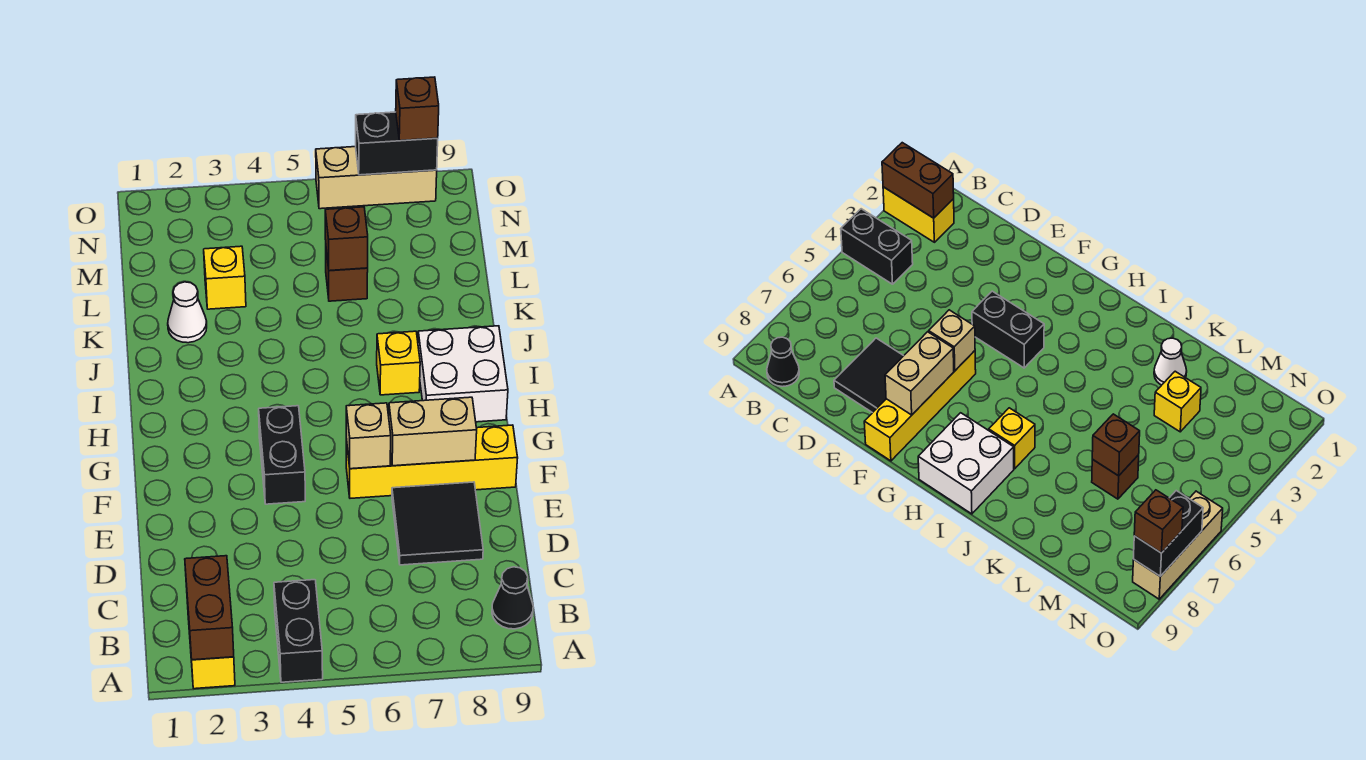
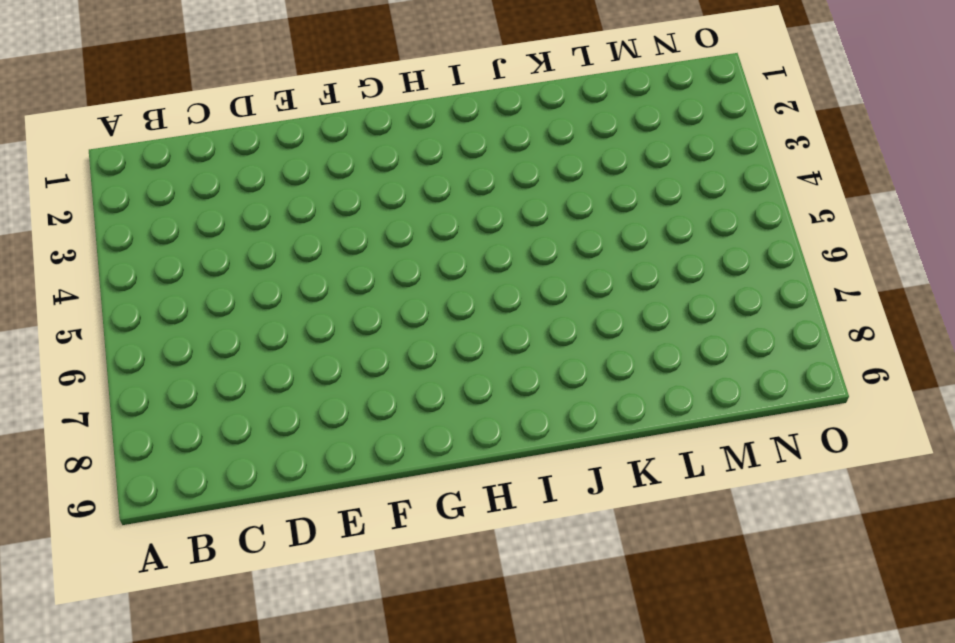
none -> yellow 1x2 brick [187,602,235,689]
none -> black 1x2 brick [274,580,323,682]
none -> black 1x1 cone [492,567,533,629]

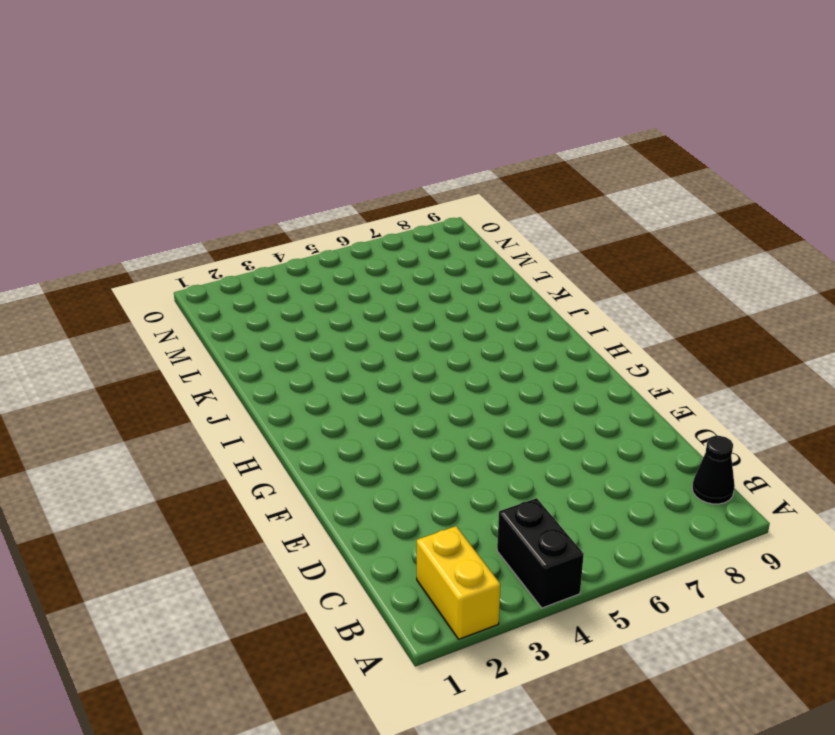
none -> black 2x2 tile [392,482,483,565]
none -> black 1x2 brick [259,406,305,504]
none -> yellow 1x4 brick [346,425,518,498]

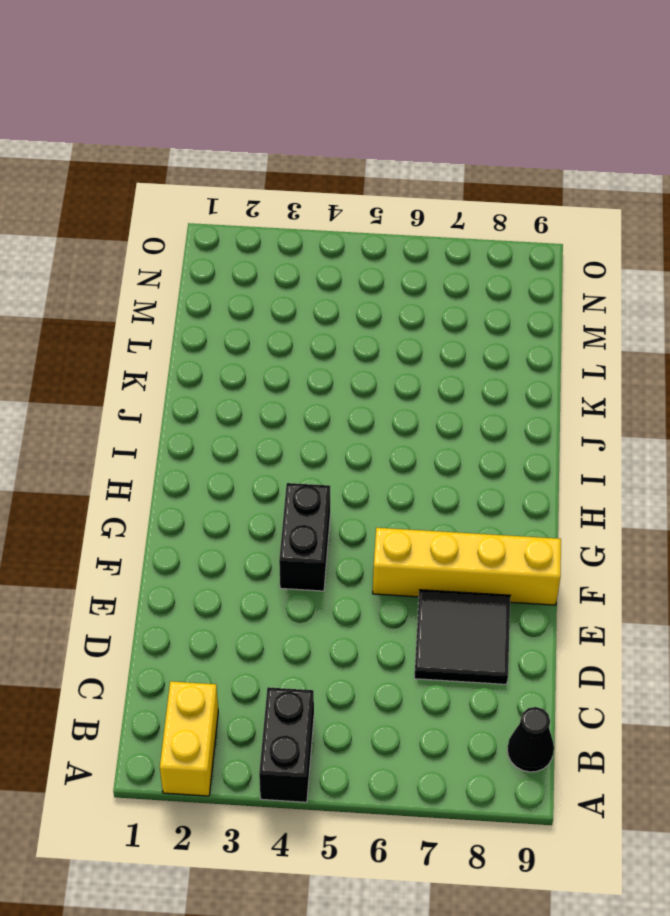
none -> white 2x2 brick [418,326,508,422]
none -> yellow 1x1 brick [377,331,420,395]
none -> white 1x1 cone [168,282,207,343]

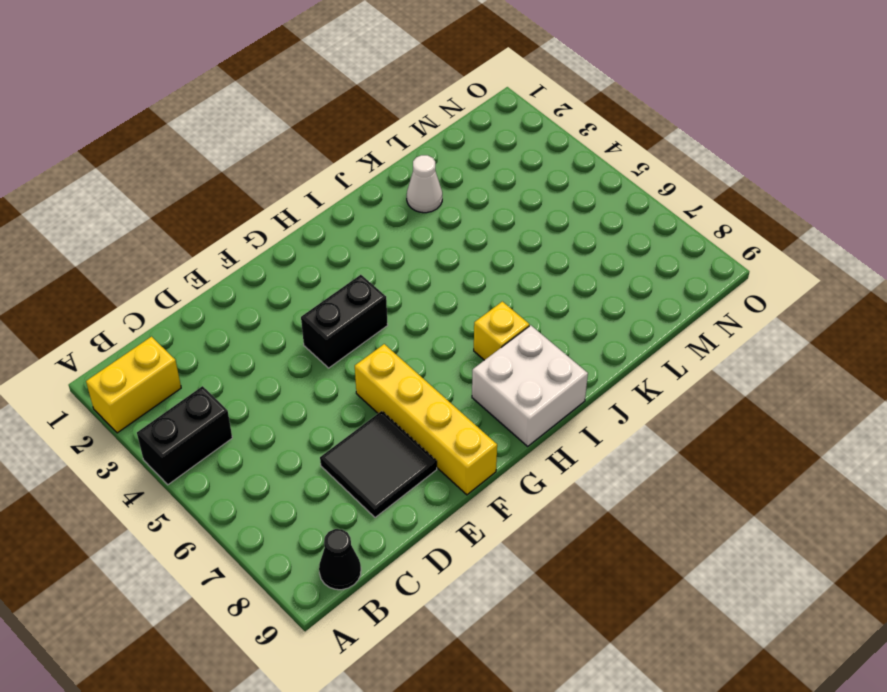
none -> yellow 1x1 brick [204,246,246,309]
none -> brown 1x1 brick [326,250,368,301]
none -> tan 1x3 brick [316,147,437,209]

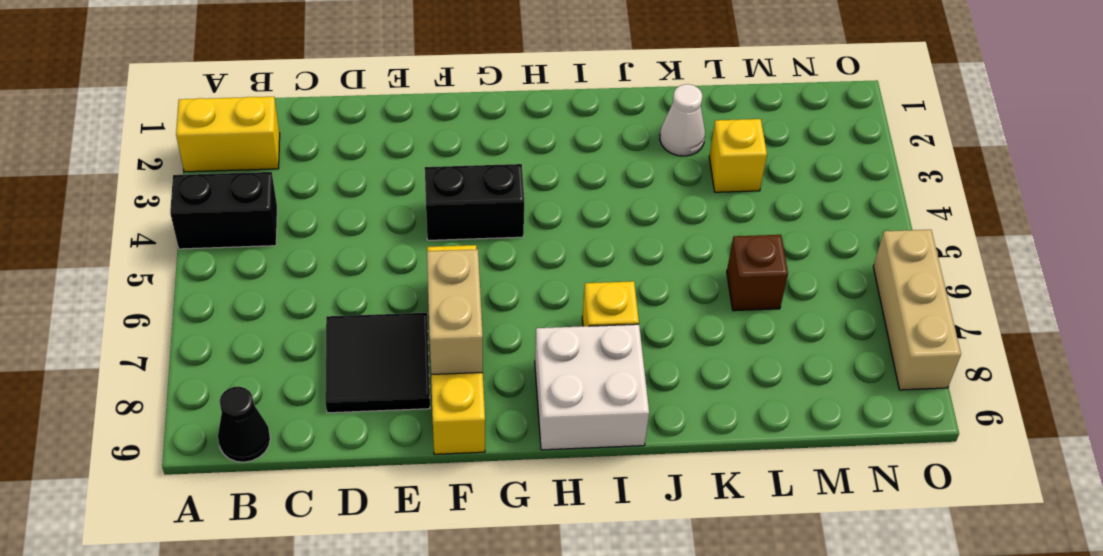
none -> brown 1x2 brick [185,556,234,660]
none -> tan 1x1 brick [346,403,391,469]
none -> brown 1x1 brick [325,207,368,271]

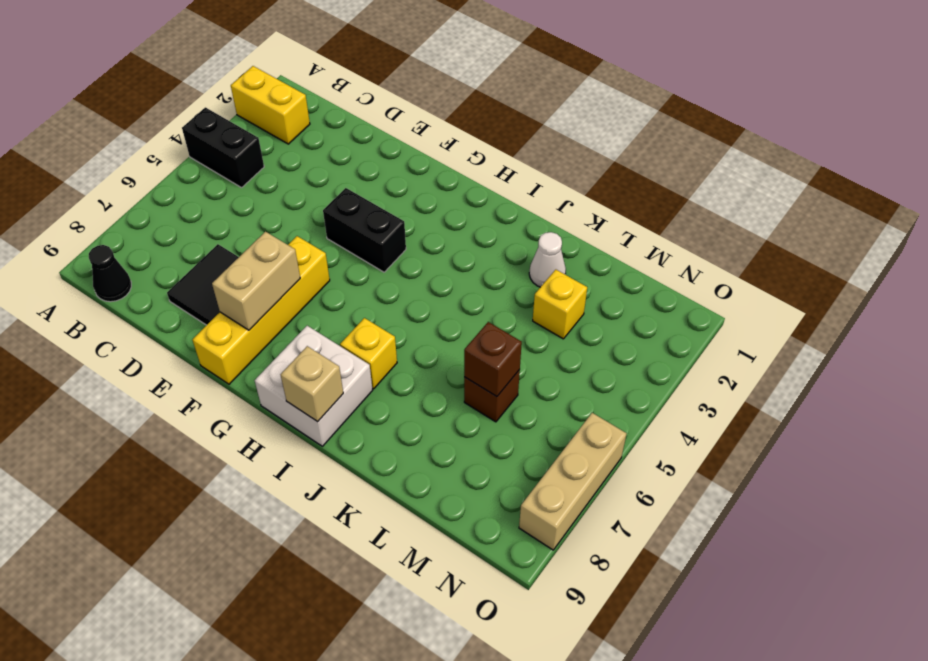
tan 1x1 brick [281,346,343,422] -> tan 1x1 brick moved to [346,403,391,469]
none -> brown 1x2 brick [185,556,234,660]
none -> black 1x2 brick [356,112,438,175]
none -> brown 1x1 brick [396,77,439,141]

